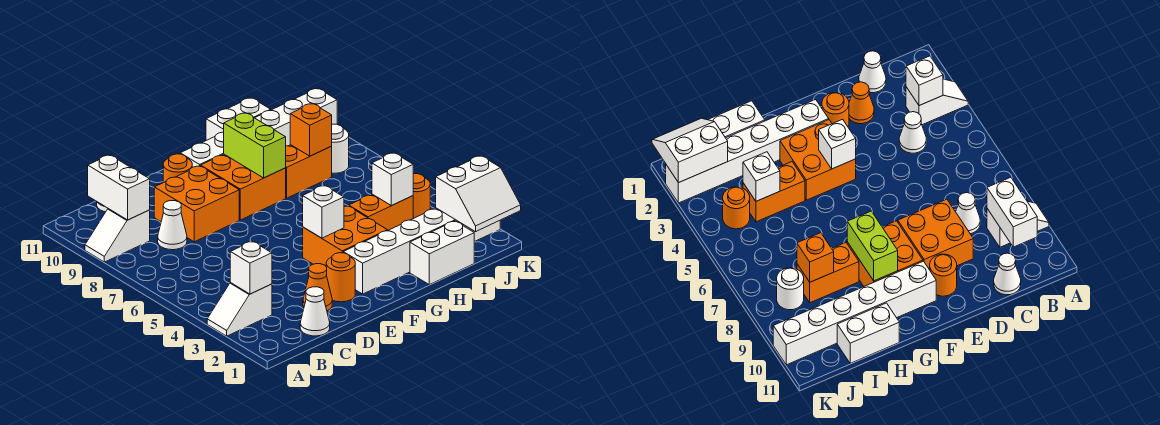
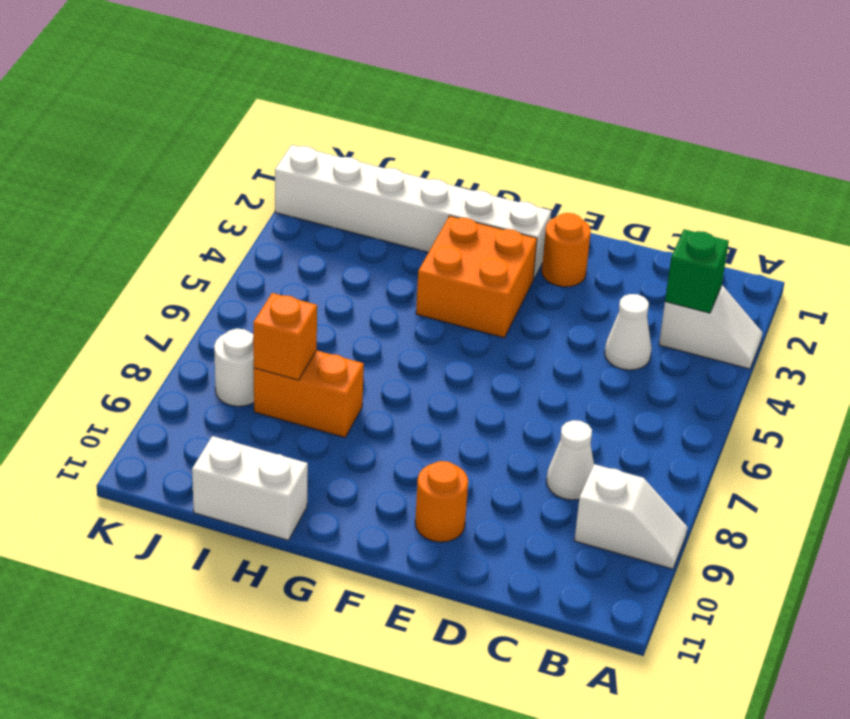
green 1x1 brick [665,229,729,313] -> white 1x1 brick [230,241,272,294]
none -> white 1x1 cone [300,287,330,336]
none -> white 1x1 cone [994,253,1021,295]
none -> orange 1x1 cone [303,264,332,311]

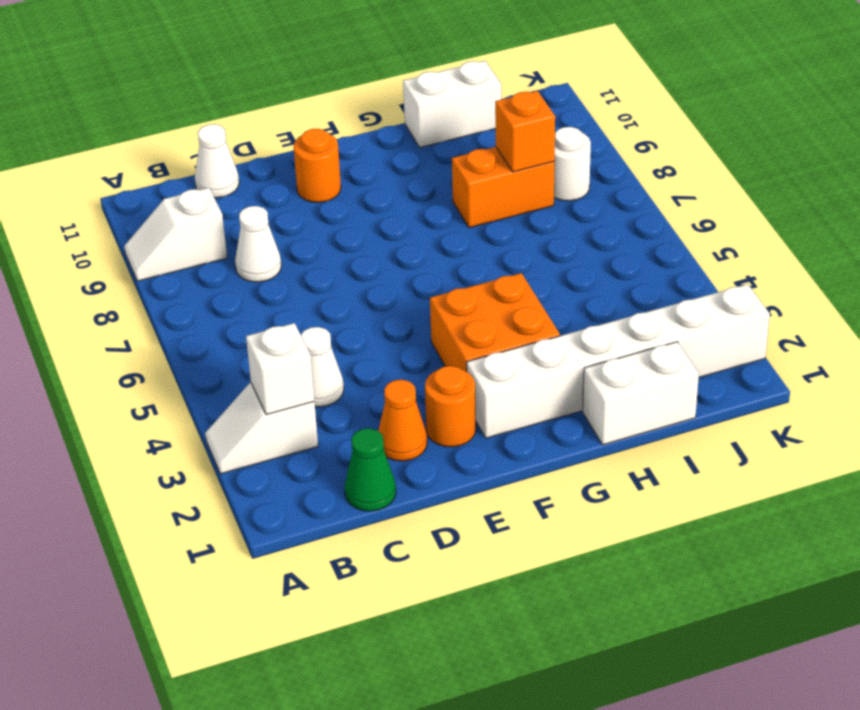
green 1x1 cone [345,428,396,511] -> white 1x1 cone [300,287,330,336]
none -> orange 2x2 brick [154,166,239,242]
none -> orange 2x2 brick [201,154,286,220]
none -> white 1x6 brick [180,88,337,167]

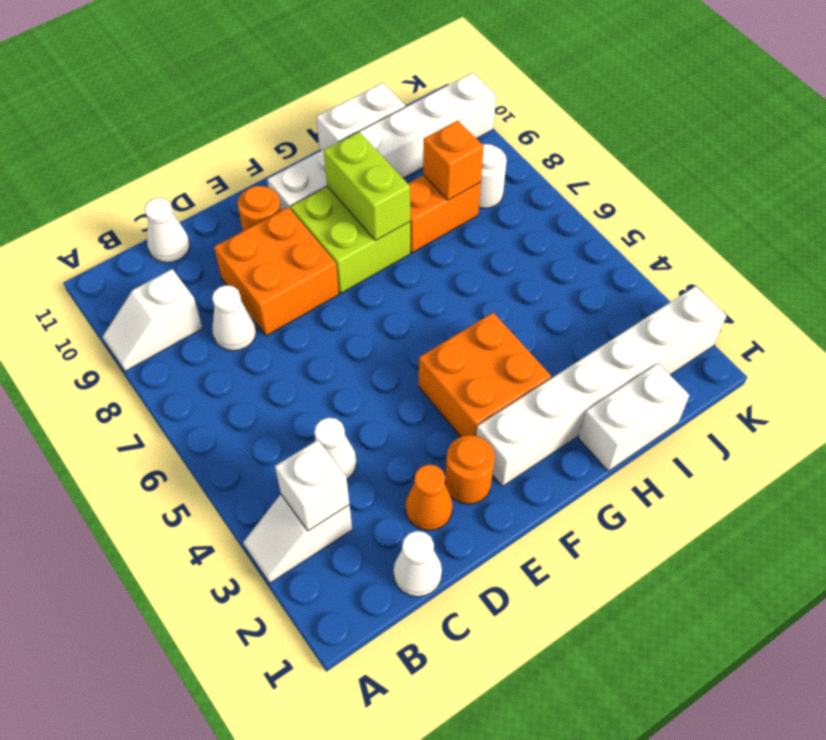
lime 2x2 brick [290,187,410,293] -> orange 2x2 brick [201,154,286,220]
none -> orange 1x2 brick [349,194,413,231]
none -> orange 1x1 round brick [413,174,430,218]
none -> white 1x2 brick [88,155,150,220]

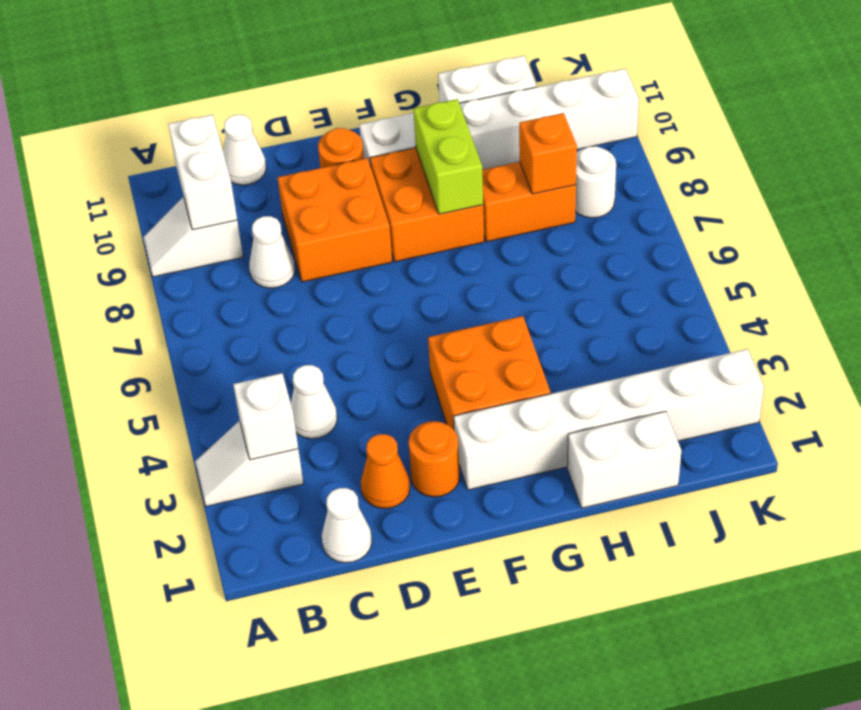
none -> orange 1x2 brick [349,194,413,231]
none -> orange 1x1 round brick [413,174,430,218]
none -> white 1x1 brick [303,185,344,238]

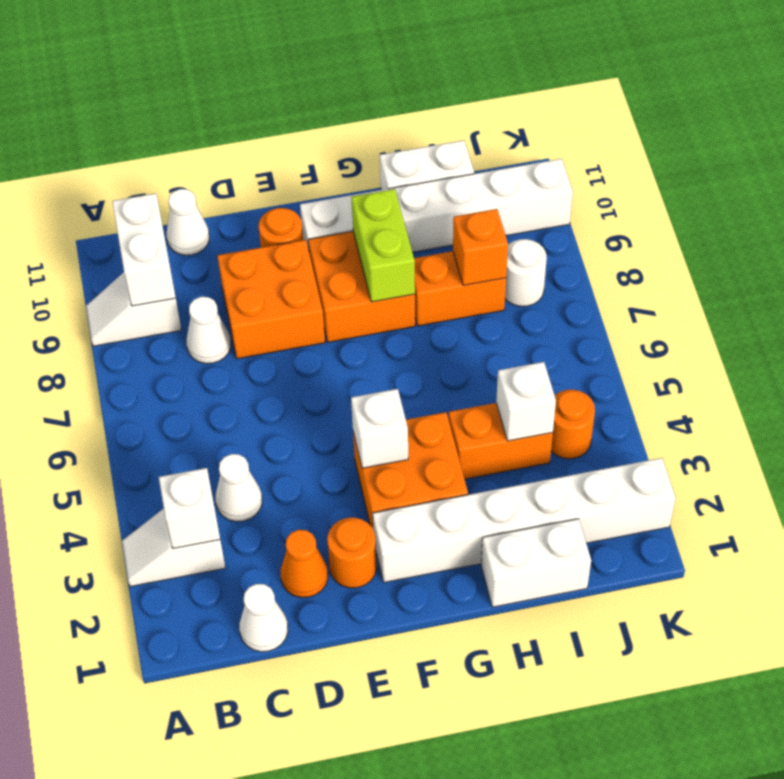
none -> white 2x2 slope [436,156,521,232]

